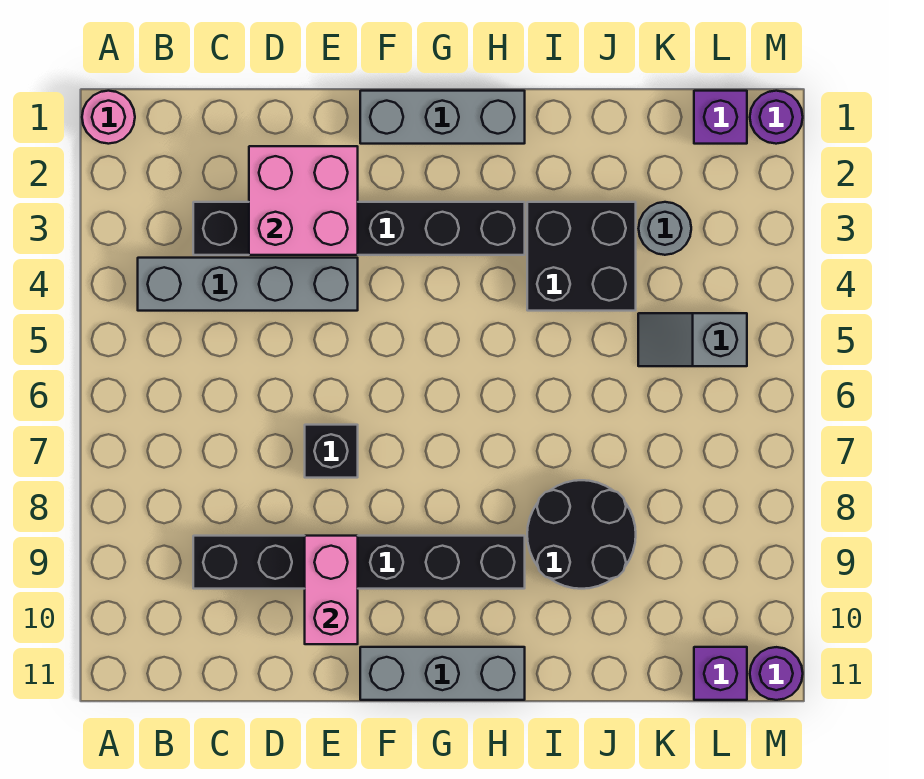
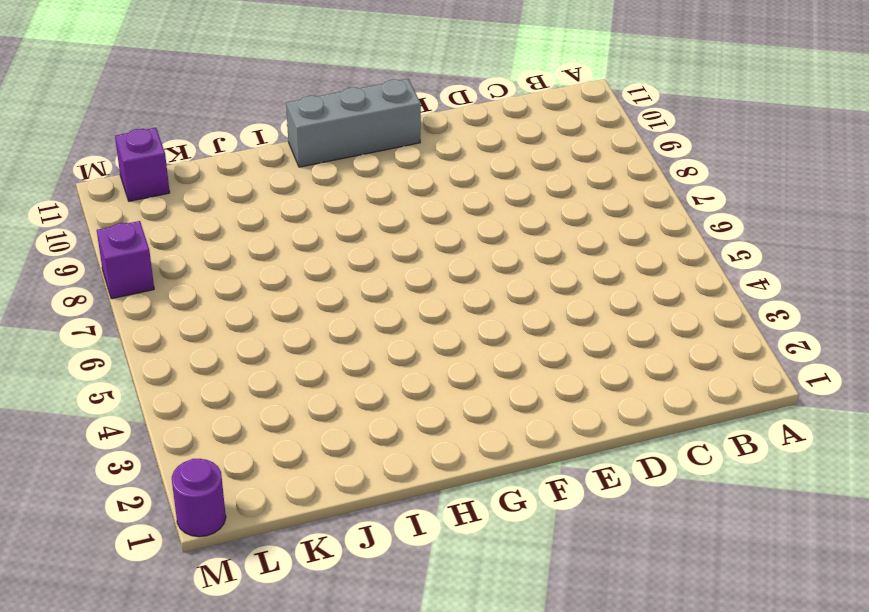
purple 1x1 brick [97,221,154,299] -> purple 1x1 brick moved to [694,91,747,144]
none -> pink 1x1 round brick [82,91,135,144]
none -> grey 1x4 brick [138,258,358,311]
none -> black 1x6 brick [193,202,525,255]

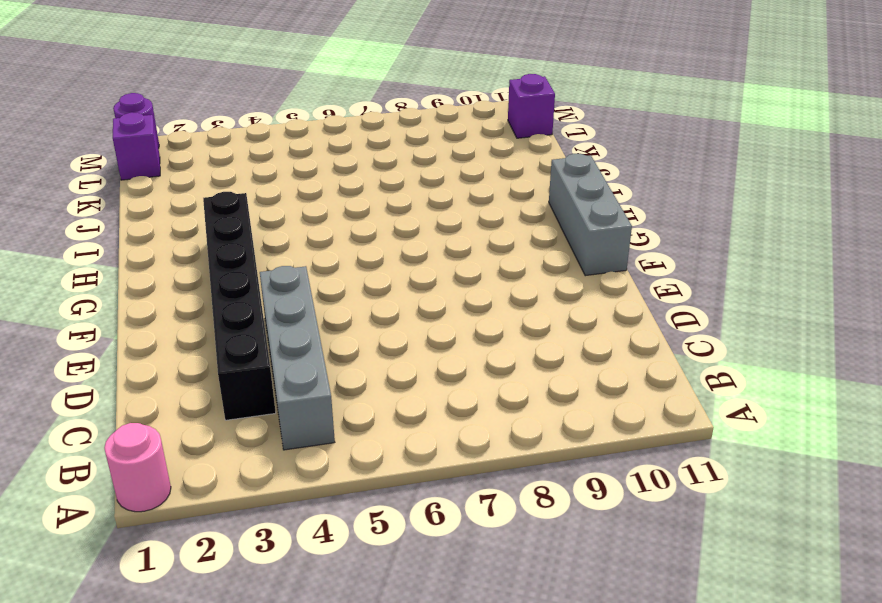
none -> black 1x6 brick [193,536,525,589]
none -> black 1x1 brick [305,425,358,478]
none -> grey 1x3 brick [360,91,525,144]

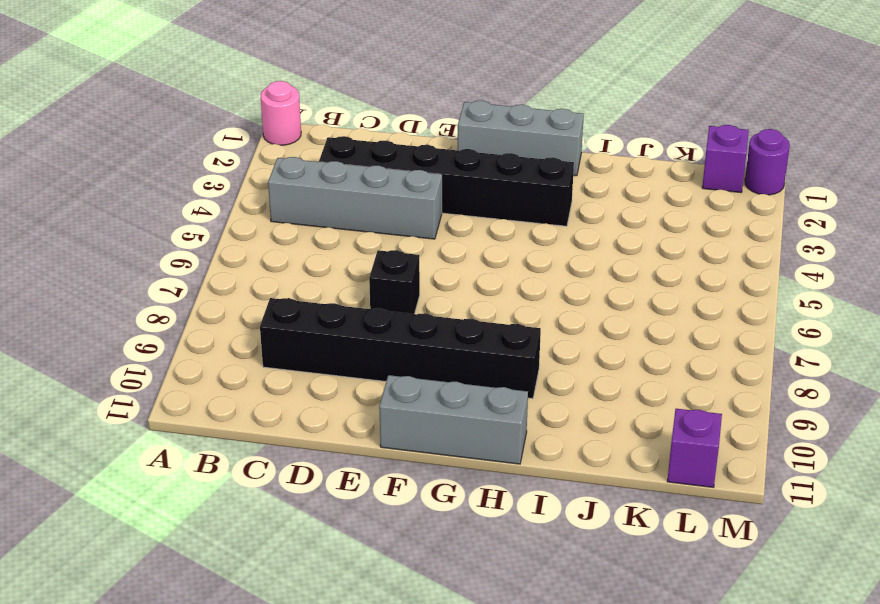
none -> black 2x2 brick [527,202,636,311]
none -> black 2x2 round brick [527,480,636,589]
none -> grey 1x1 round brick [639,202,691,255]

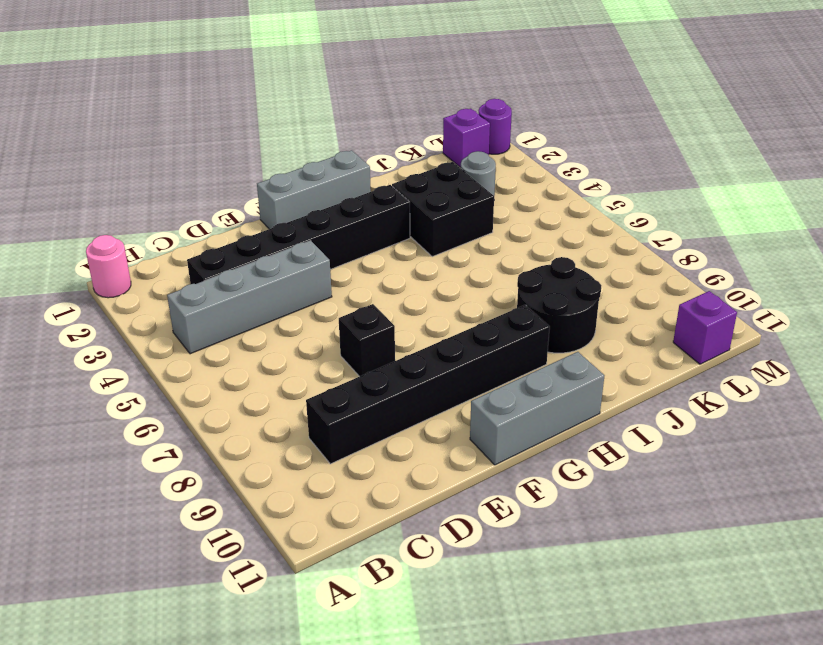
none -> grey 1x2 slope [638,313,747,366]
none -> purple 1x1 round brick [750,647,803,700]
none -> pink 2x2 brick [249,146,358,255]

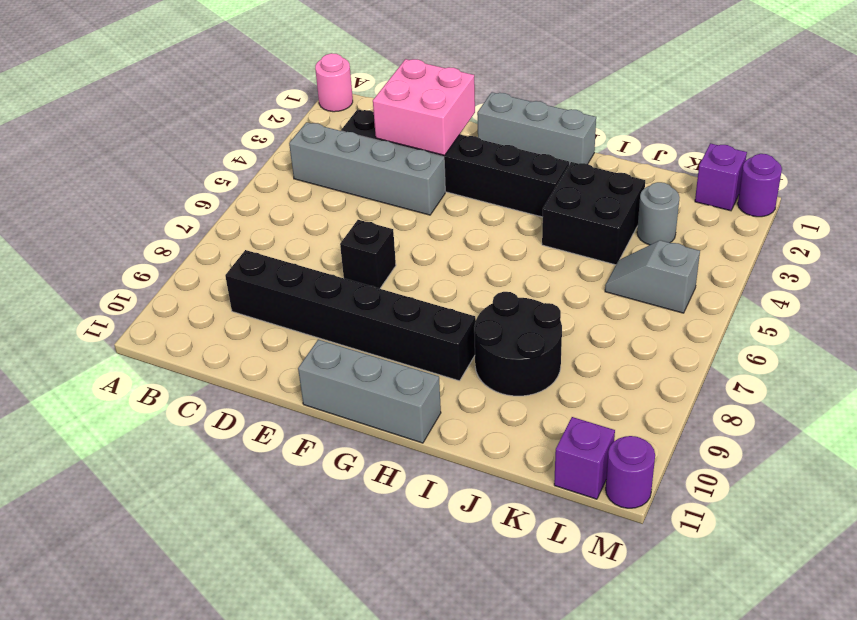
none -> pink 1x2 brick [305,536,358,644]

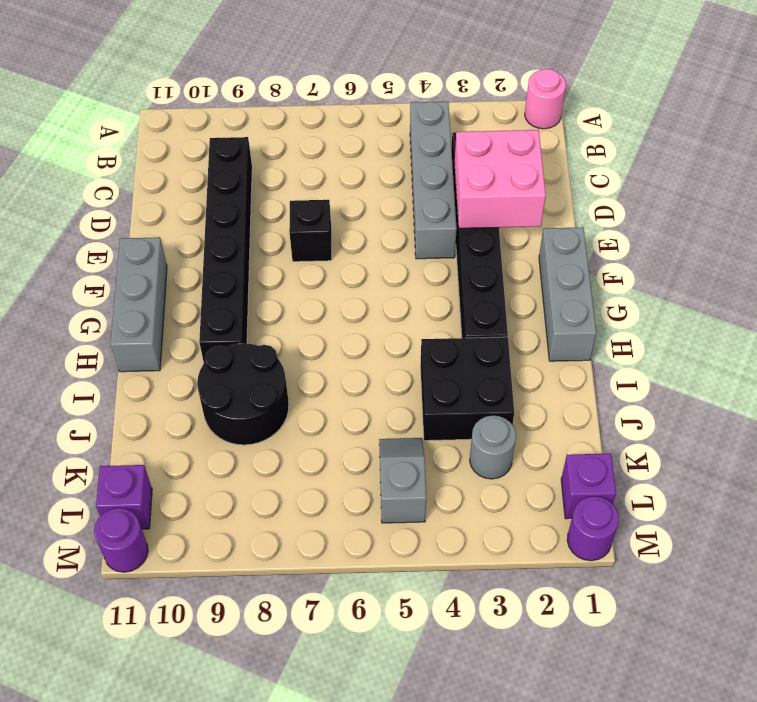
none -> pink 1x2 brick [305,536,358,644]

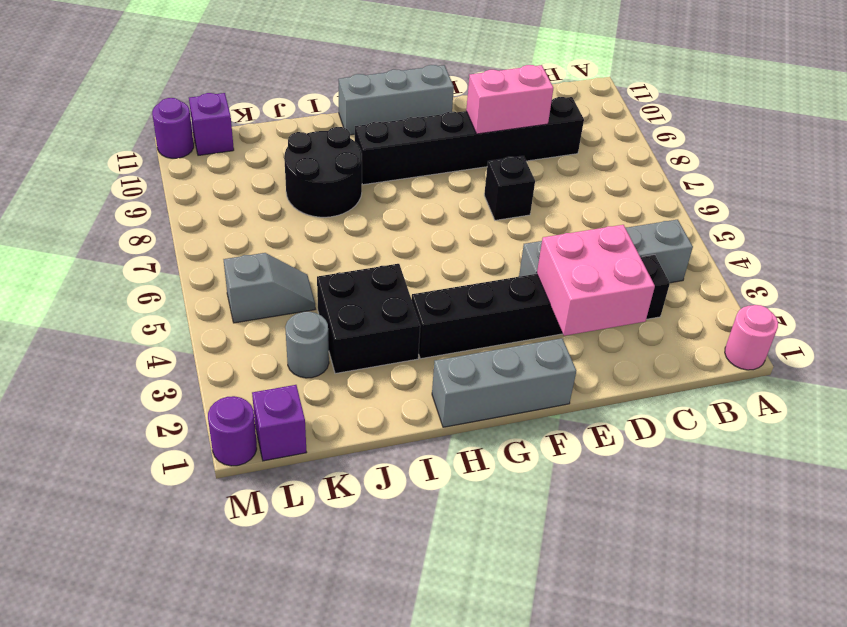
pink 1x2 brick [466,65,553,134] -> pink 1x2 brick turned to [305,536,358,644]

